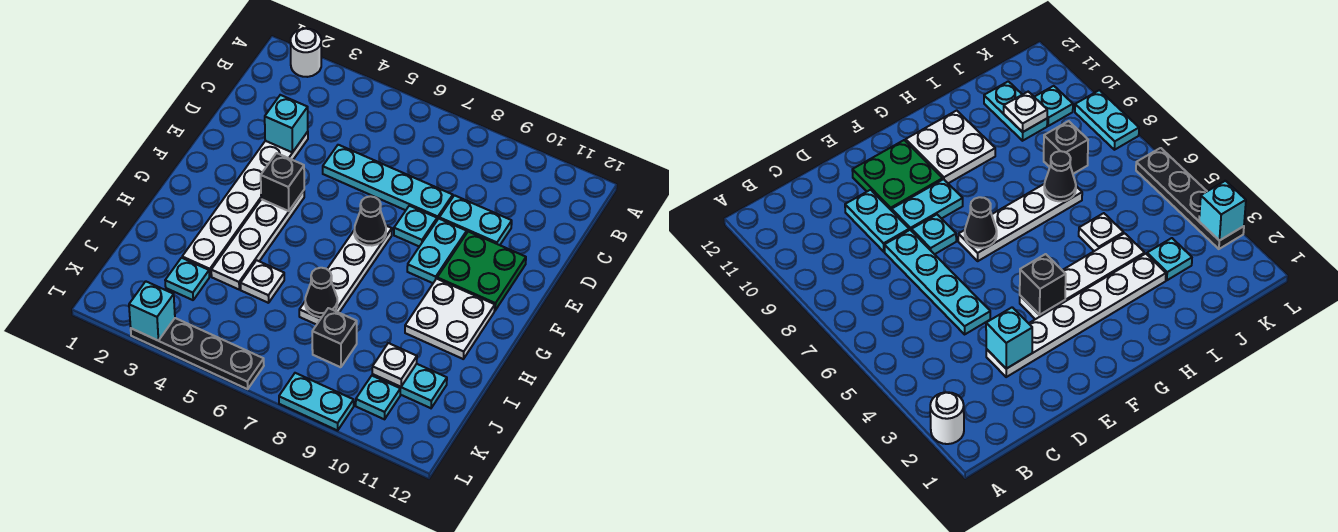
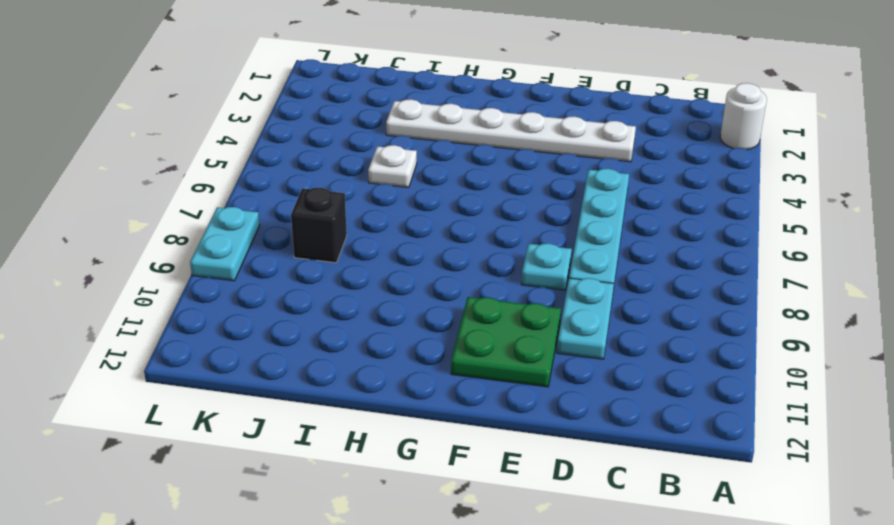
none -> cyan 1x2 plate [407,219,467,283]
none -> white 1x4 plate [211,191,304,289]
none -> white 1x4 plate [299,226,392,325]

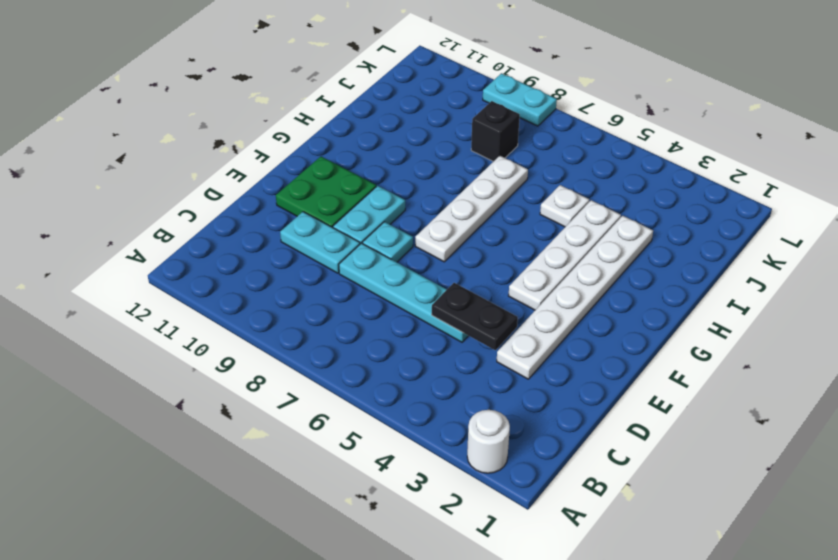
black 1x2 plate [432,283,518,350] -> none
none -> white 2x2 plate [405,279,495,359]
none -> cyan 1x1 plate [165,258,209,300]
none -> cyan 1x2 plate [372,364,447,408]

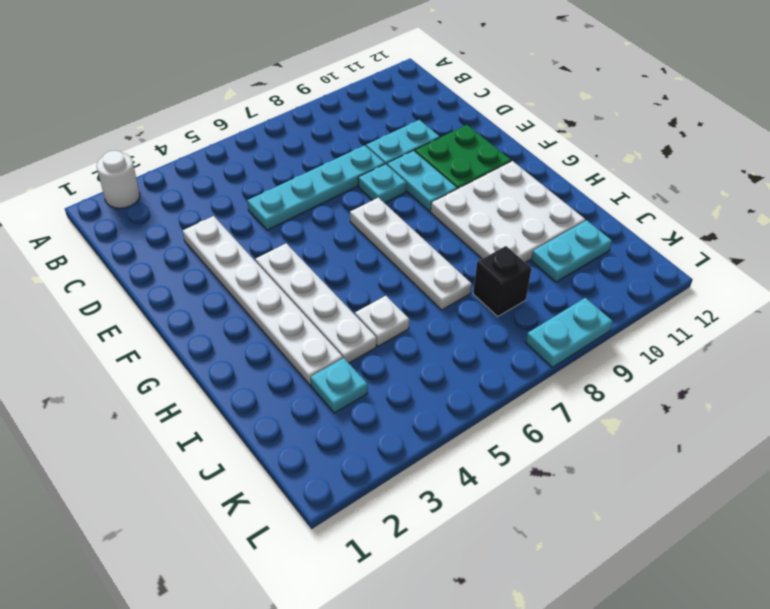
white 3x3 plate [431,161,585,262] -> white 2x2 plate [405,279,495,359]
none -> cyan 1x1 plate [356,376,400,419]
none -> black 1x4 plate [131,318,264,389]
none -> cyan 1x1 brick [265,95,308,152]

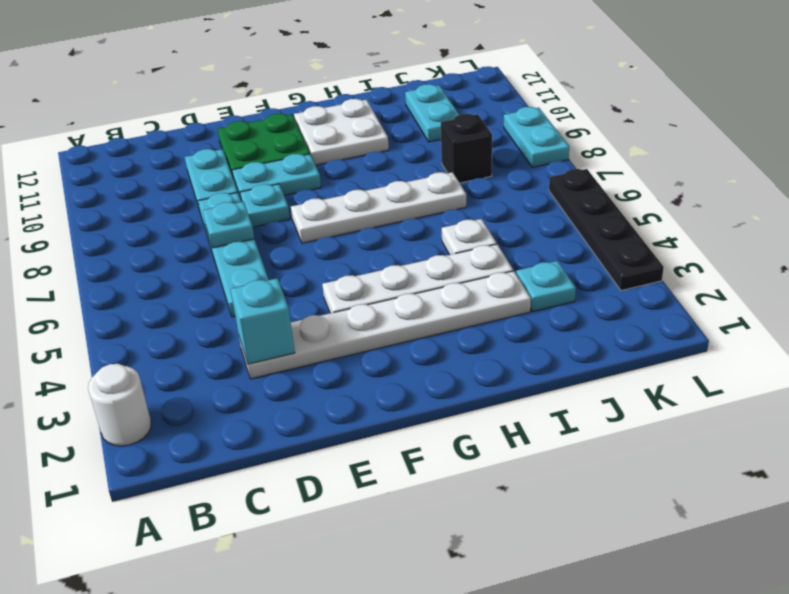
cyan 1x1 plate [203,202,254,248] -> cyan 1x1 plate moved to [356,376,400,419]
none -> black 1x1 brick [261,153,304,211]
none -> black 1x1 cone [354,196,386,246]
none -> black 1x1 cone [305,268,337,317]

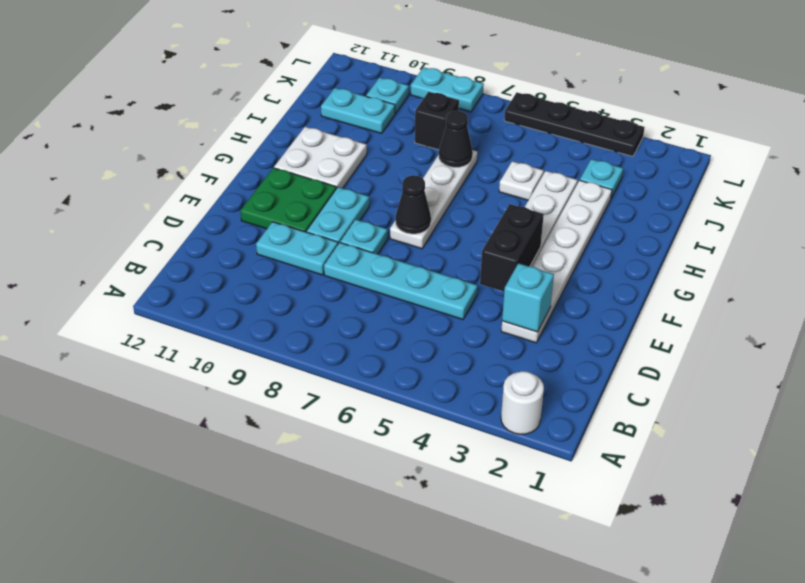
black 1x2 brick [480,204,544,291] -> black 1x1 brick [261,153,304,211]
none -> white 1x1 plate [372,343,417,387]
none -> cyan 1x1 brick [129,281,175,341]

